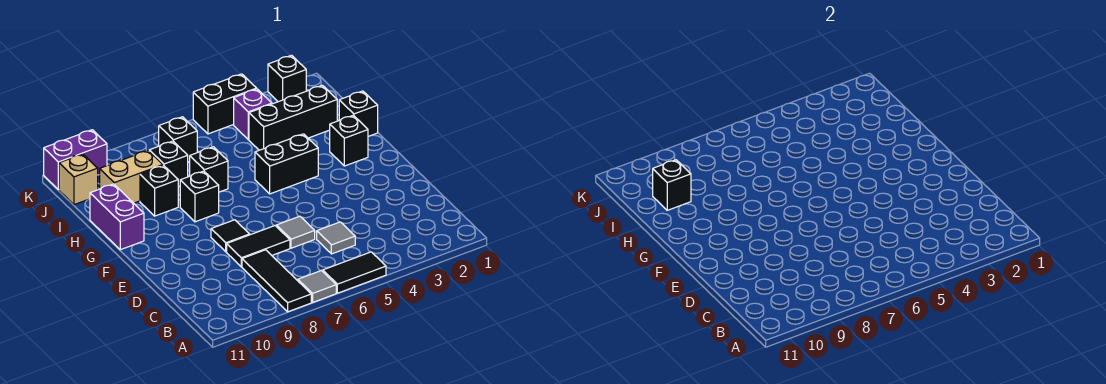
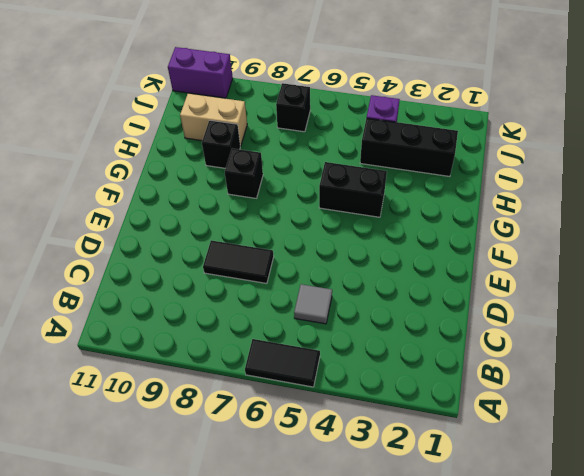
none -> grey 1x1 tile [298,271,336,302]
none -> black 1x3 tile [242,250,311,312]
none -> grey 1x1 tile [276,216,315,248]

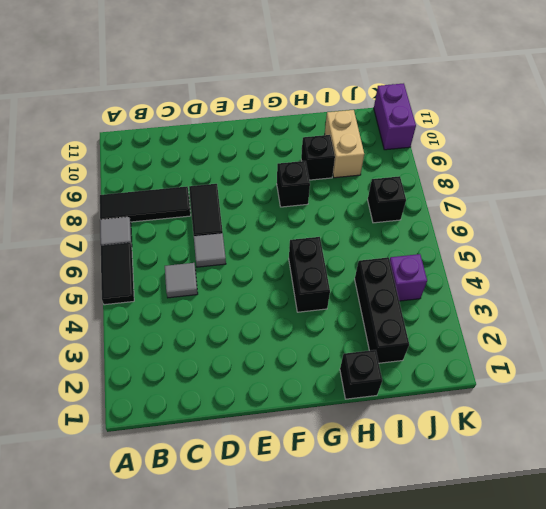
none -> black 1x1 tile [211,220,250,252]
none -> black 1x1 brick [330,115,368,166]
none -> purple 1x2 brick [90,184,144,250]

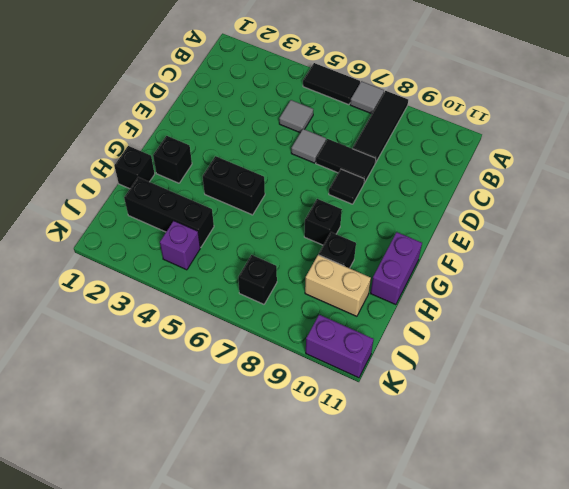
none -> black 1x1 brick [190,147,228,192]
none -> black 1x1 brick [149,141,188,187]
none -> tan 1x1 brick [59,154,98,205]

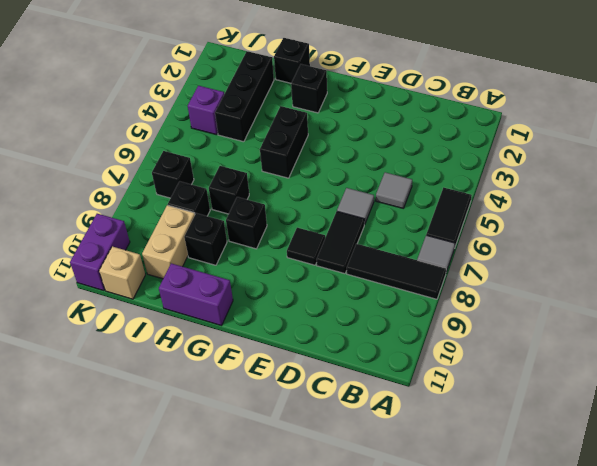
none -> black 1x1 brick [268,55,306,102]
none -> black 1x2 brick [193,74,257,134]
none -> black 1x1 brick [653,160,691,210]

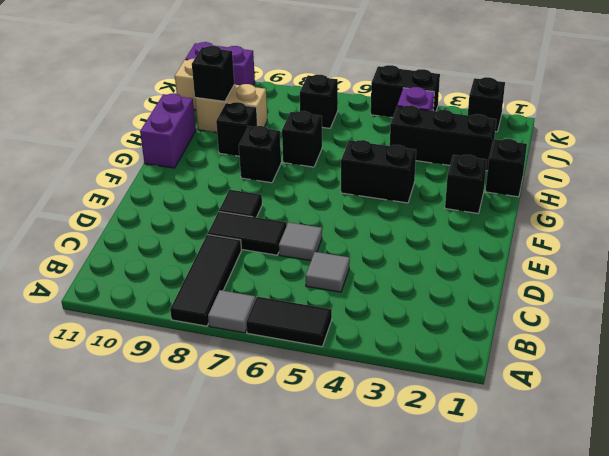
none -> black 1x1 brick [149,141,188,187]

